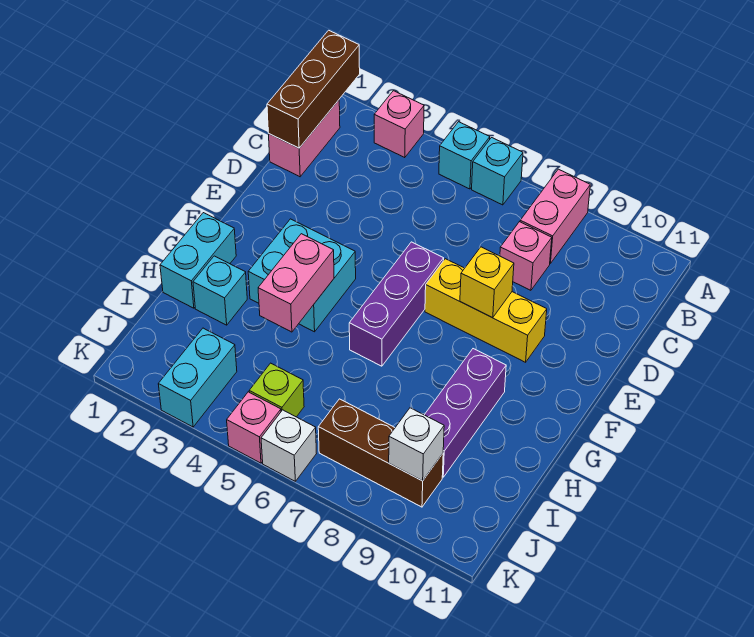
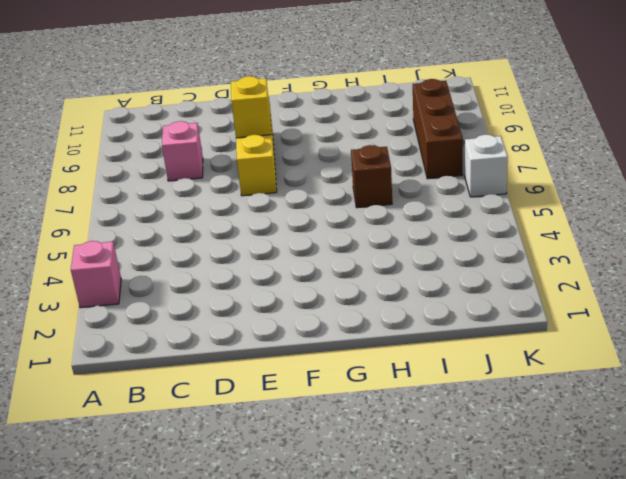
brown 1x1 brick [351,145,392,208] -> none
none -> cyan 1x1 brick [439,122,490,189]
none -> cyan 1x1 brick [472,138,523,205]
none -> pink 1x2 brick [520,169,590,263]

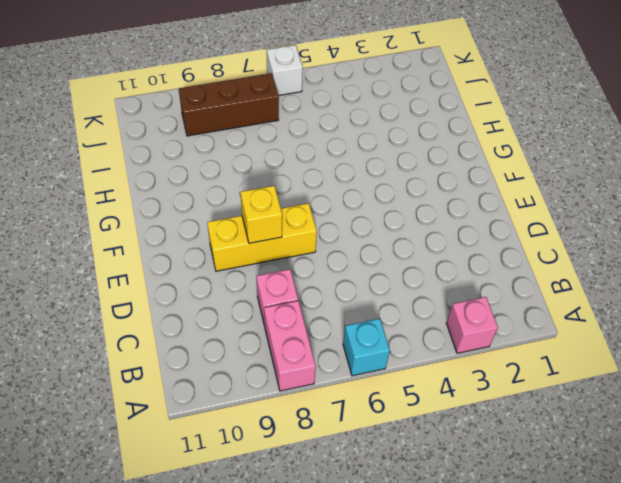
none -> cyan 1x1 brick [439,122,490,189]
none -> pink 1x2 brick [269,100,340,177]
none -> purple 1x3 brick [349,242,444,366]

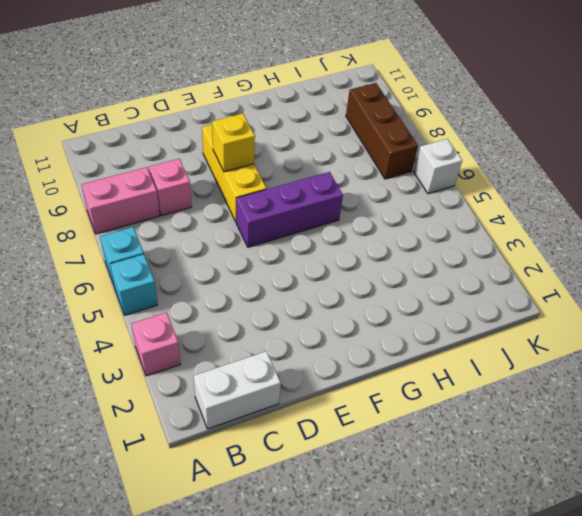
white 1x2 brick [194,351,281,429] -> pink 1x2 brick [269,100,340,177]
none -> cyan 2x2 brick [248,219,356,332]
none -> cyan 1x2 brick [160,213,236,308]
none -> purple 1x3 brick [425,349,506,477]

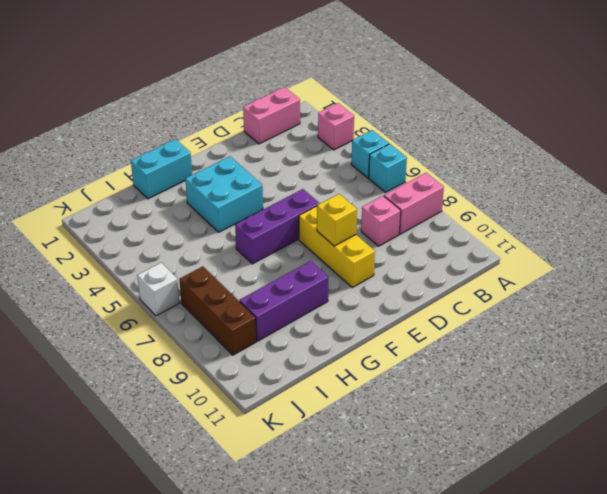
none -> cyan 1x1 brick [193,256,247,325]
none -> cyan 1x2 brick [158,328,237,427]
none -> lime 1x1 brick [249,363,304,417]

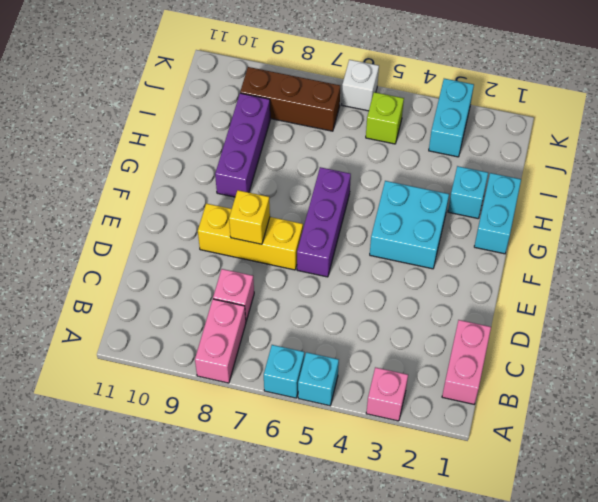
none -> pink 1x1 brick [227,392,281,463]
none -> brown 1x3 brick [267,30,360,148]
none -> pink 1x2 brick [258,234,334,332]

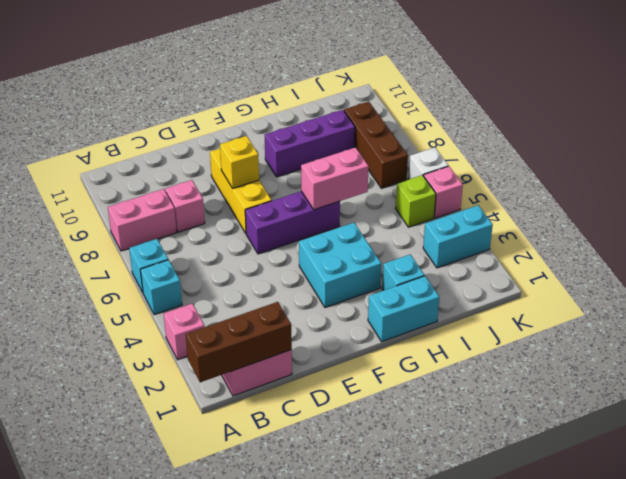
pink 1x2 brick [301,147,369,210] -> pink 1x2 brick moved to [258,234,334,332]
none -> white 1x1 brick [389,408,444,481]

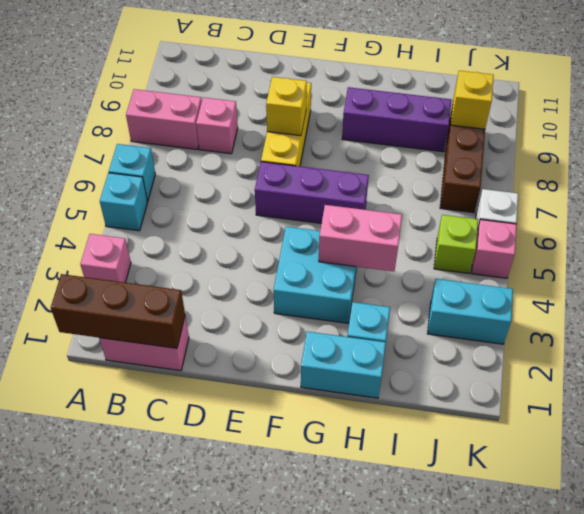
yellow 1x1 brick [451,71,494,129] -> white 1x1 brick [389,408,444,481]

